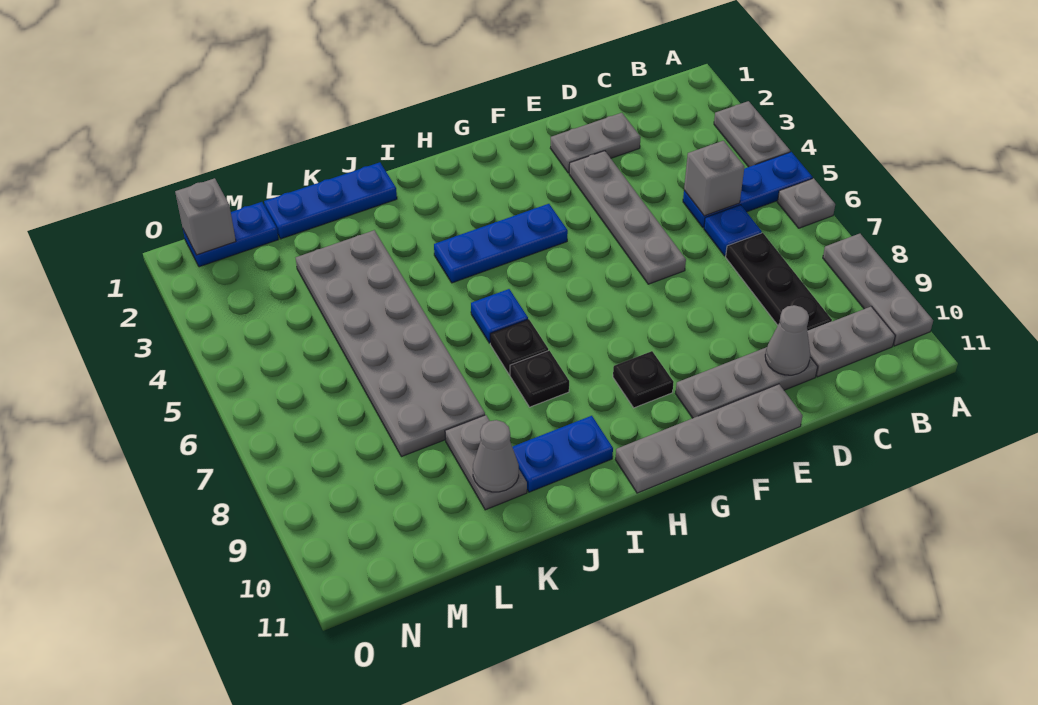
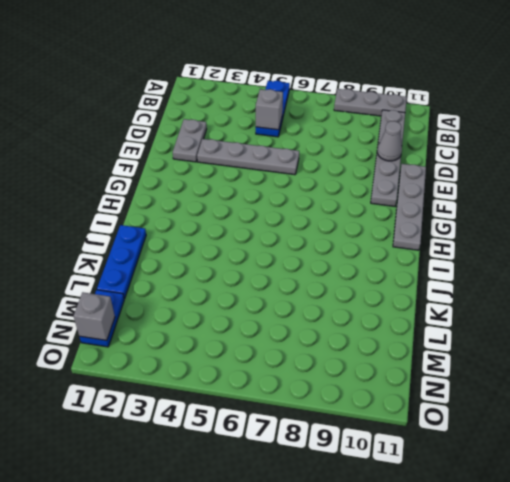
none -> grey 1x2 plate [714,101,790,167]
none -> grey 1x1 plate [777,178,835,228]
none -> blue 1x1 plate [704,205,762,256]

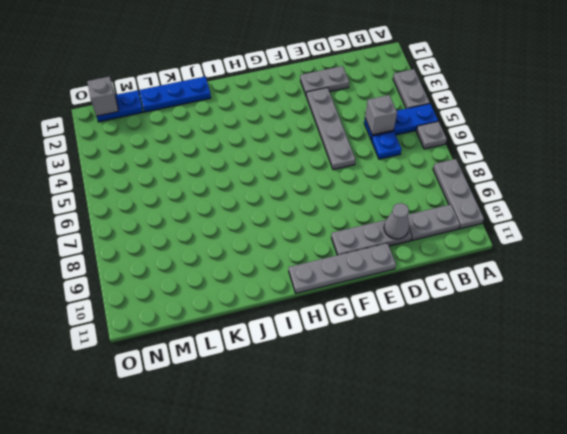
none -> black 1x3 plate [726,233,832,331]
none -> blue 1x3 plate [434,204,568,283]
none -> black 1x1 plate [613,351,674,408]

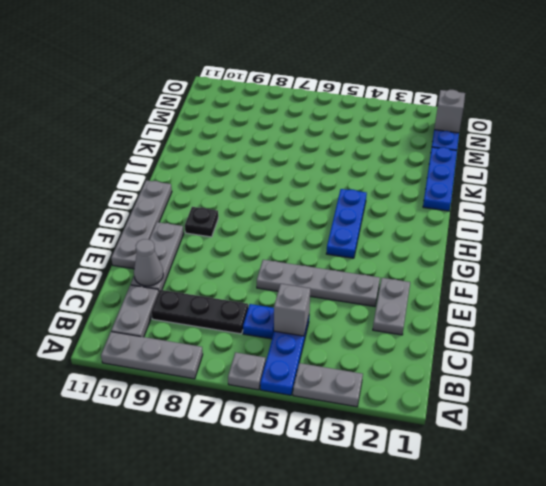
none -> blue 1x1 plate [471,289,528,343]
none -> black 1x1 plate [490,319,548,375]
none -> black 1x1 plate [510,351,569,407]

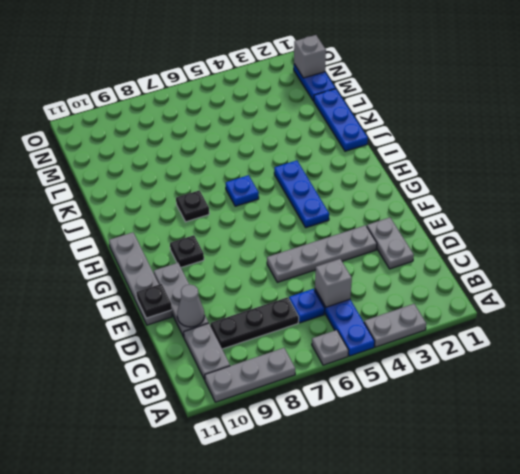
black 1x1 plate [136,284,172,318] -> black 1x1 plate moved to [490,319,548,375]
none -> blue 1x2 plate [513,416,613,492]
none -> grey 2x6 plate [296,230,485,457]
none -> grey 1x2 plate [445,415,527,510]

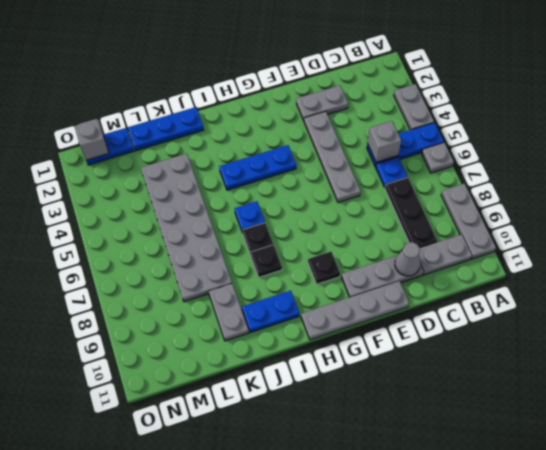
none -> grey 1x1 cone [473,420,519,492]

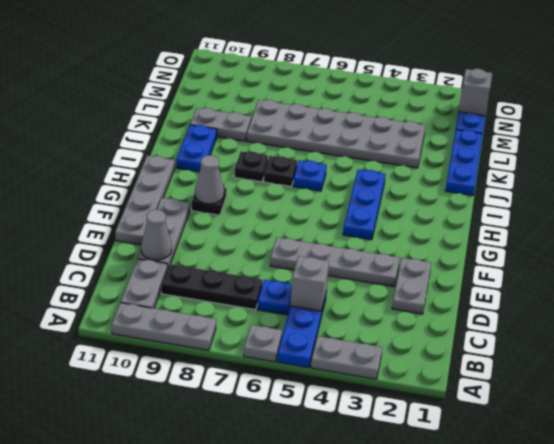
grey 1x1 cone [195,155,224,204] -> grey 1x1 cone moved to [473,420,519,492]

